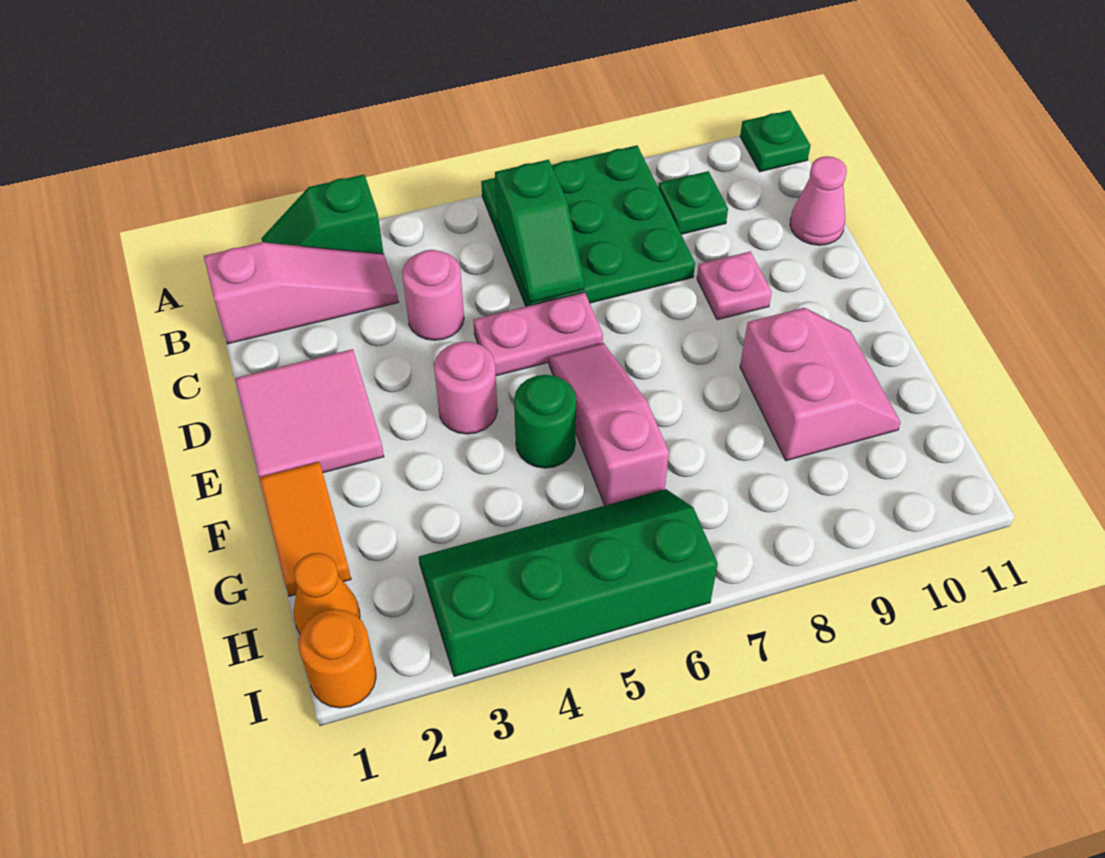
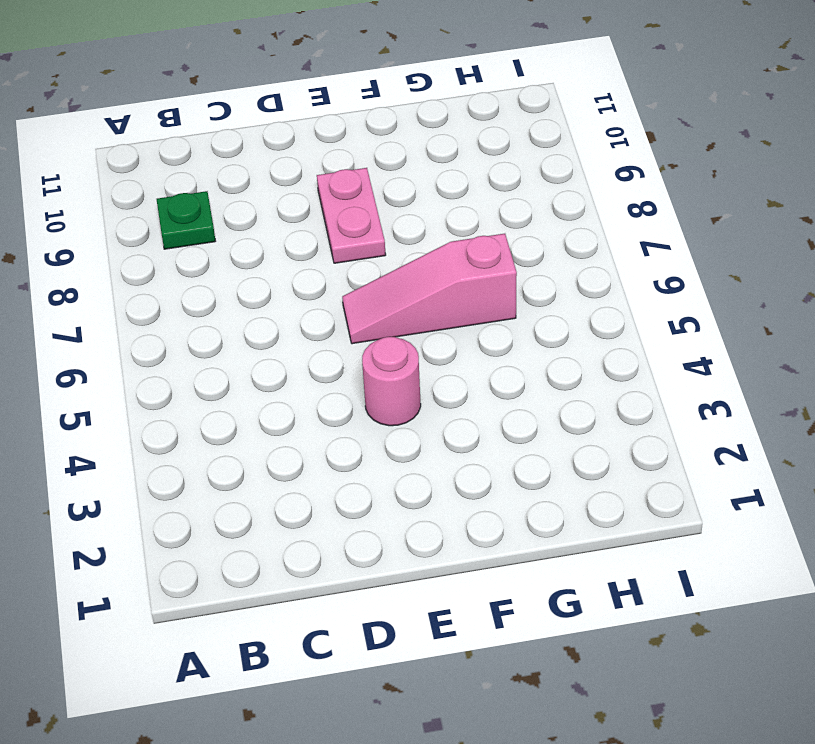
pink 1x2 plate [317,168,386,263] -> pink 1x2 plate moved to [473,292,603,376]
none -> green 1x2 slope [261,175,383,254]
none -> green 3x3 plate [481,145,695,306]
none -> green 1x1 plate [740,110,810,172]

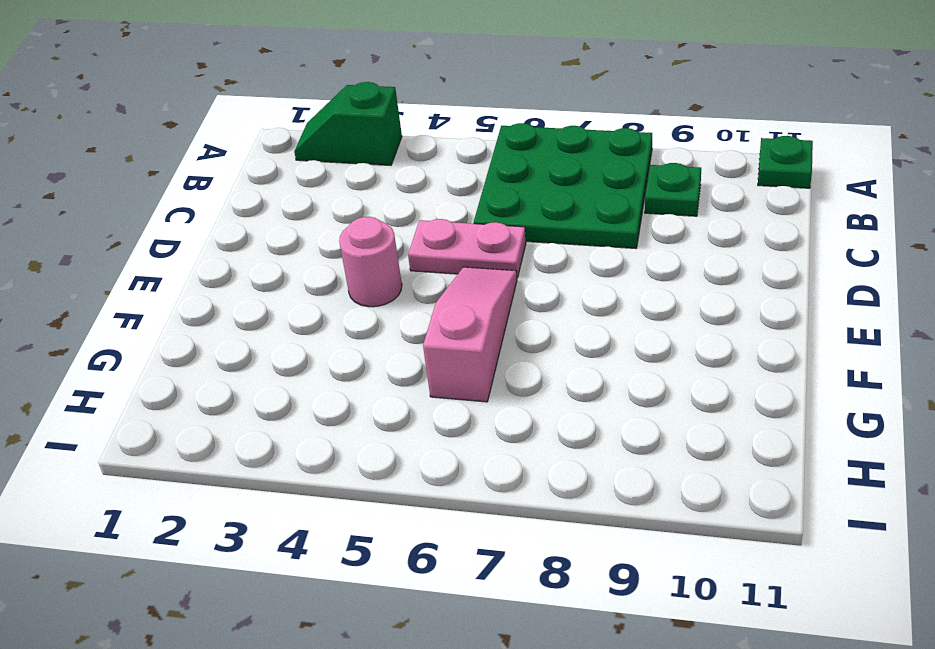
none -> pink 1x3 slope [204,242,398,344]
none -> pink 1x1 round brick [402,250,464,340]
none -> pink 1x1 cone [790,156,847,245]

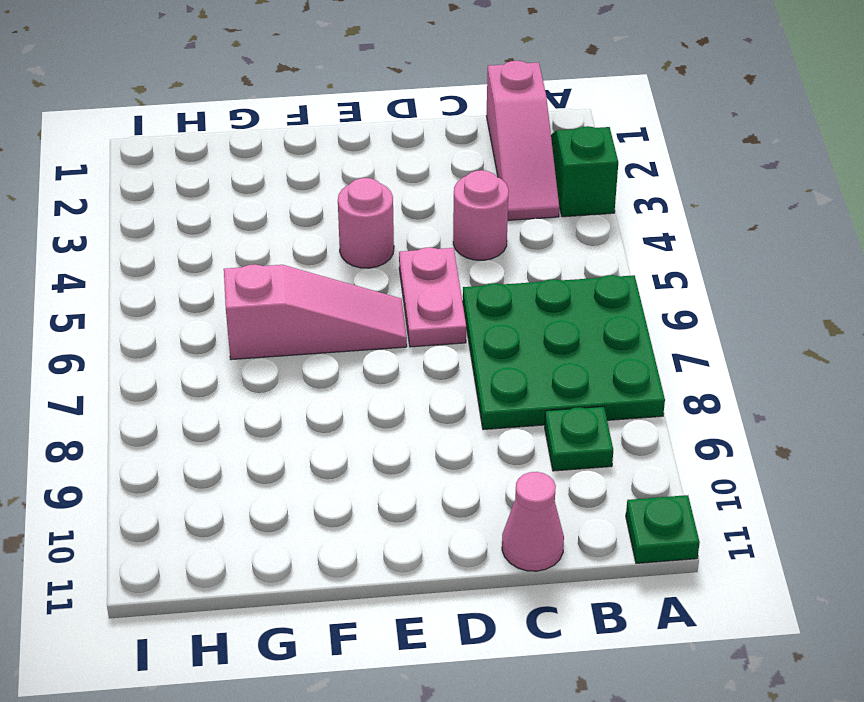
none -> pink 2x2 tile [235,349,384,477]
none -> pink 1x1 plate [697,252,772,320]
none -> orange 1x2 tile [259,462,351,596]

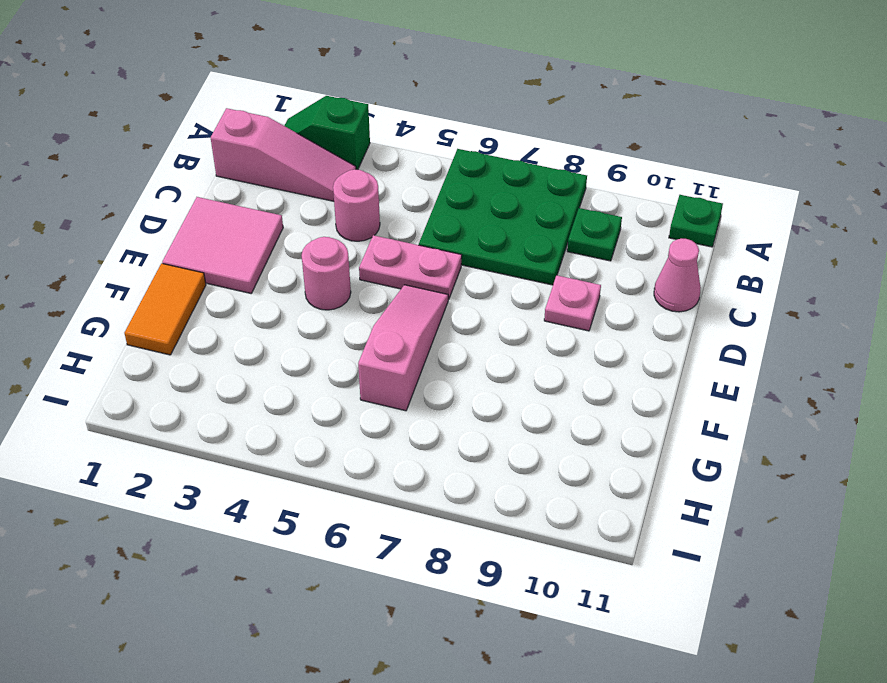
none -> green 1x1 round brick [514,375,576,468]
none -> pink 2x2 slope [740,308,901,461]
none -> orange 1x1 cone [294,553,360,634]

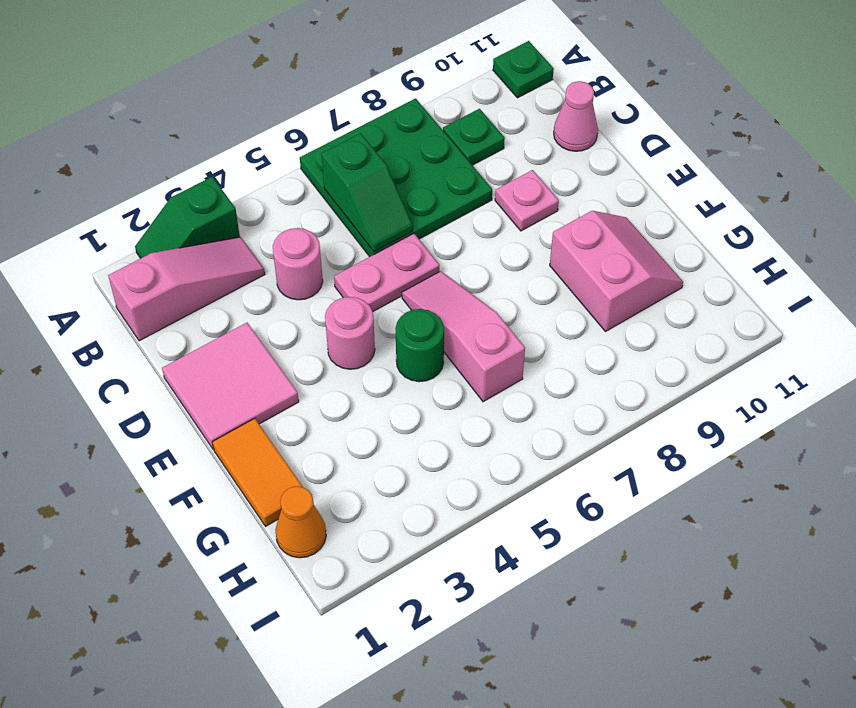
none -> green 2x4 slope [419,489,718,677]
none -> orange 1x1 round brick [298,609,376,708]

